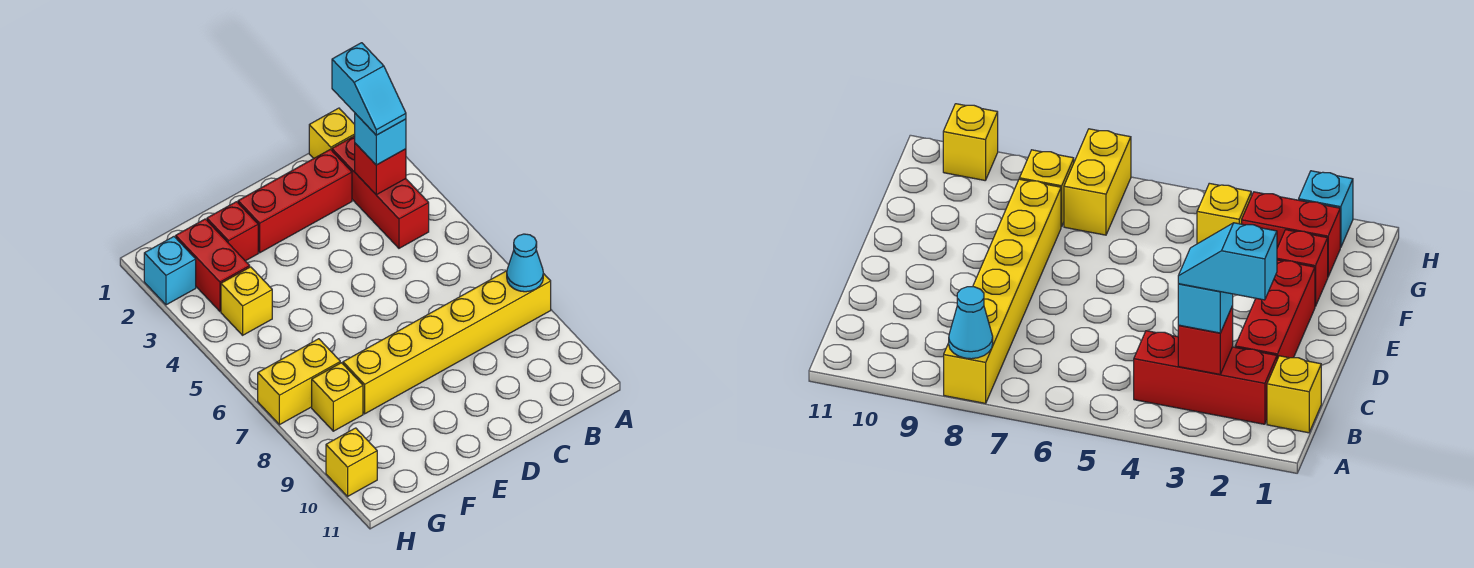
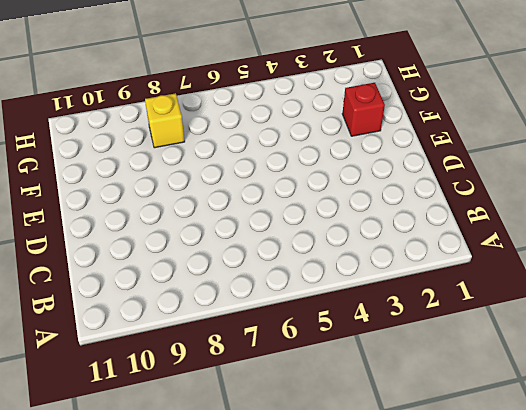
none -> yellow 1x6 brick [343,271,551,414]
none -> yellow 1x1 brick [309,108,355,159]
none -> red 1x3 brick [332,136,429,248]

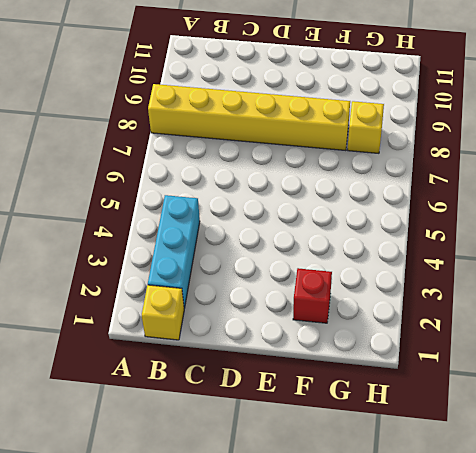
cyan 1x3 brick [148,195,200,308] -> red 1x3 brick [332,136,429,248]
none -> red 1x3 brick [238,149,352,253]
none -> red 1x2 brick [176,219,250,311]
none -> yellow 1x1 brick [221,267,272,335]

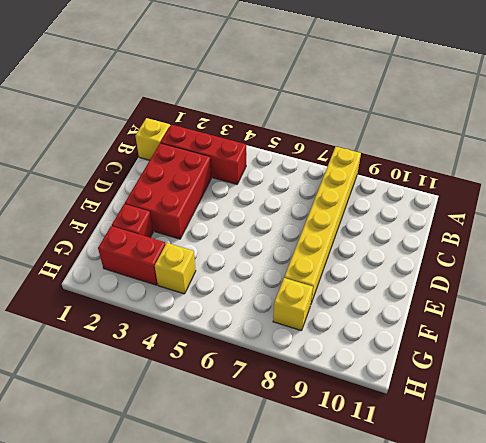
red 2x3 brick [125,143,211,239] -> red 1x3 brick [238,149,352,253]
none -> yellow 1x2 brick [258,339,340,425]
none -> cyan 1x1 brick [144,237,196,305]
none -> yellow 1x1 brick [326,428,377,496]

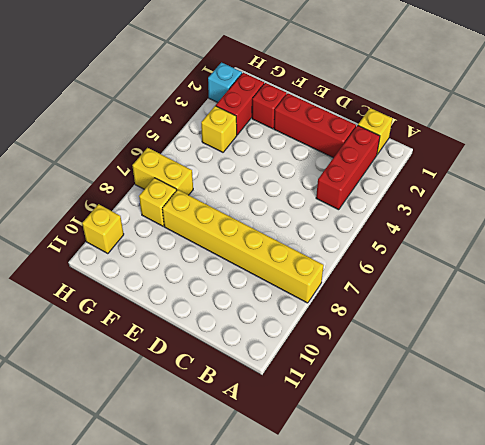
none -> cyan 1x1 cone [507,234,543,292]
none -> red 1x1 brick [355,143,406,195]
none -> cyan 1x1 brick [355,113,406,165]

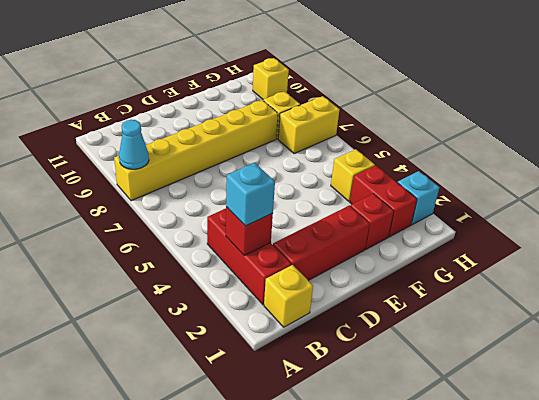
none -> cyan 1x2 slope [332,43,406,135]

